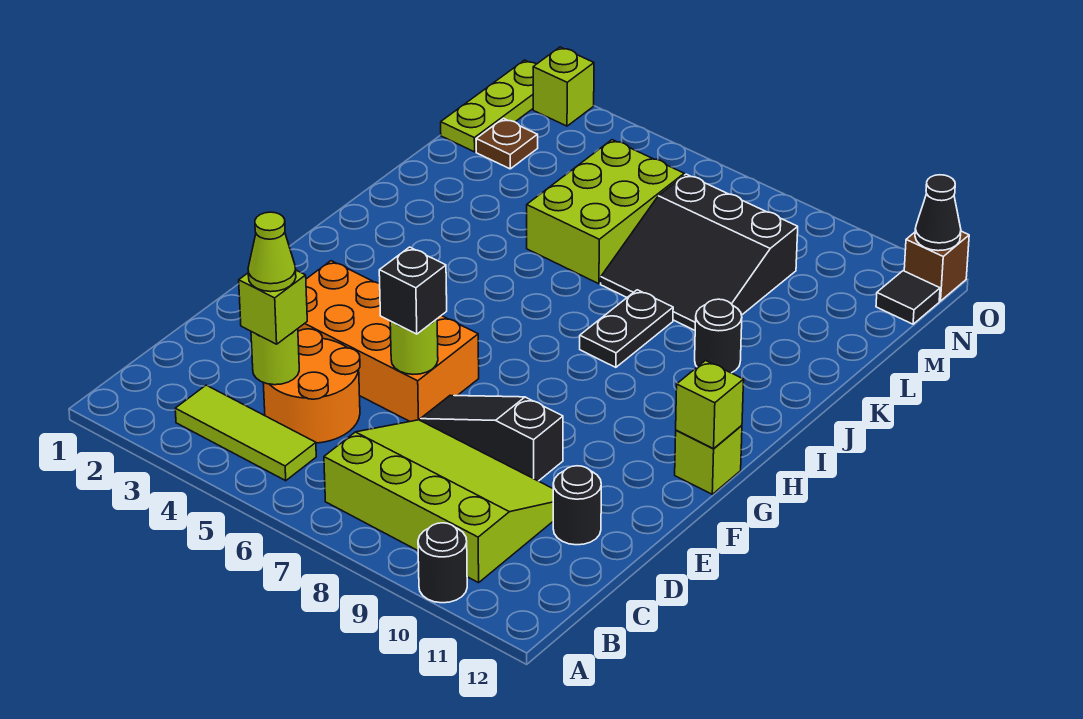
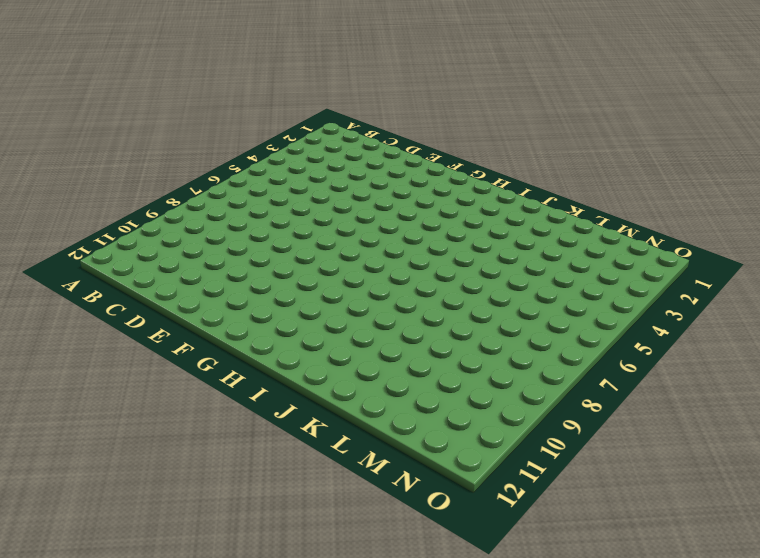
none -> black 1x1 round brick [418,523,467,603]
none -> lime 1x3 tile [175,385,316,481]
none -> lime 3x4 slope [324,420,553,583]

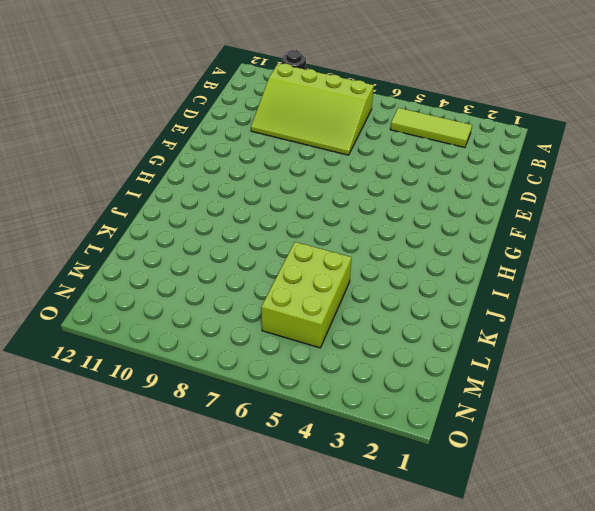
none -> orange 2x2 round brick [263,329,360,443]
none -> black 1x1 round brick [553,466,601,545]
none -> orange 2x4 brick [298,261,479,422]

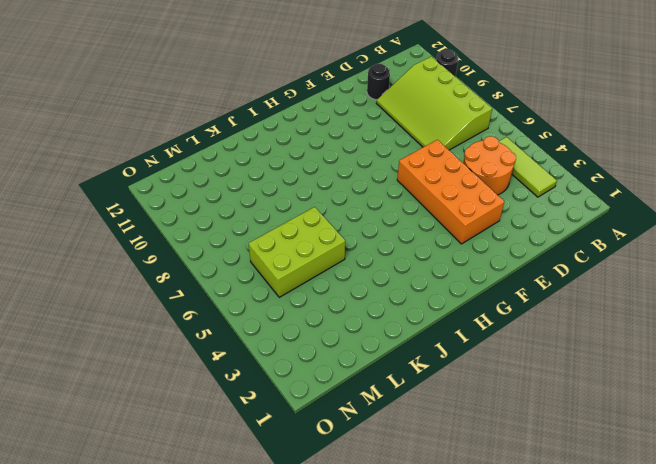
none -> black 1x3 slope [420,395,563,481]
none -> lime 1x1 brick [675,425,742,494]
none -> black 1x2 plate [580,290,673,367]

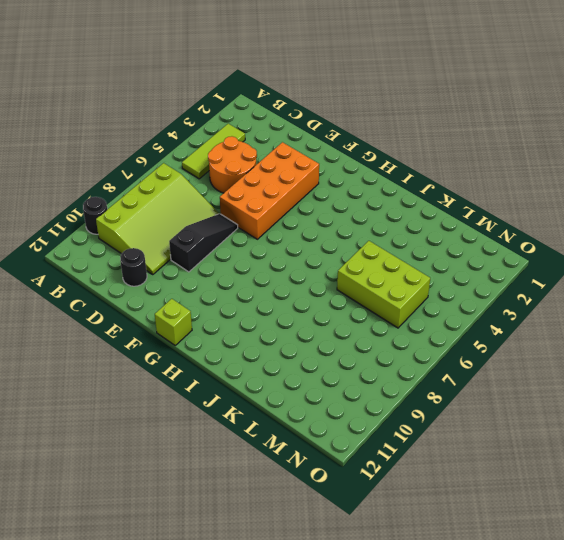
none -> black 1x2 plate [580,290,673,367]
none -> black 1x1 round brick [695,299,742,373]
none -> black 3x3 slope [601,174,798,330]

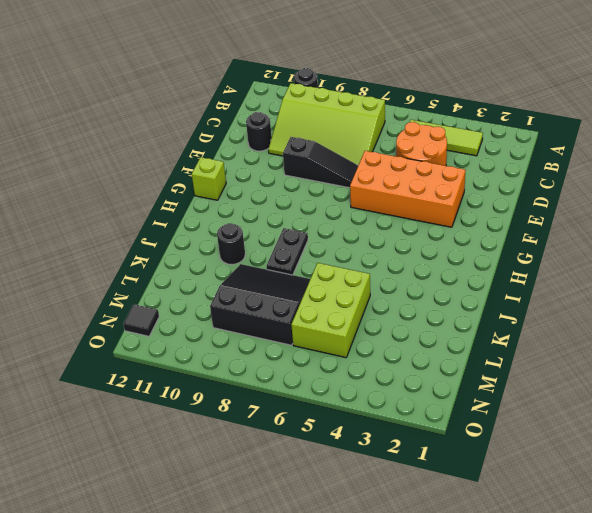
none -> lime 1x3 plate [441,60,536,152]
none -> brown 1x1 plate [476,118,538,169]
none -> lime 1x1 brick [533,47,594,126]

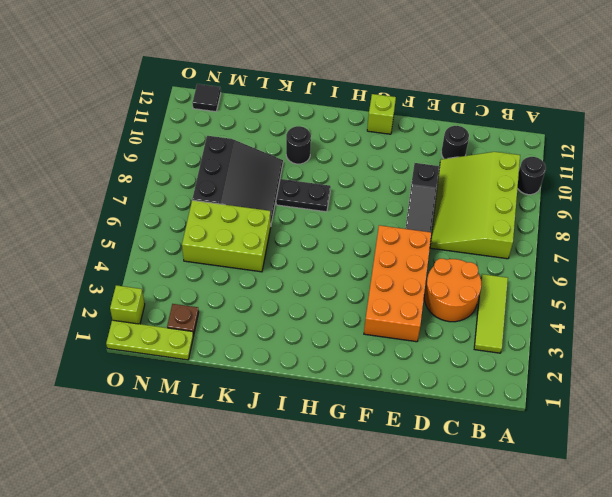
none -> brown 1x1 brick [904,231,969,301]
none -> lime 1x1 round brick [251,329,299,385]
none -> lime 1x1 round brick [390,319,438,374]

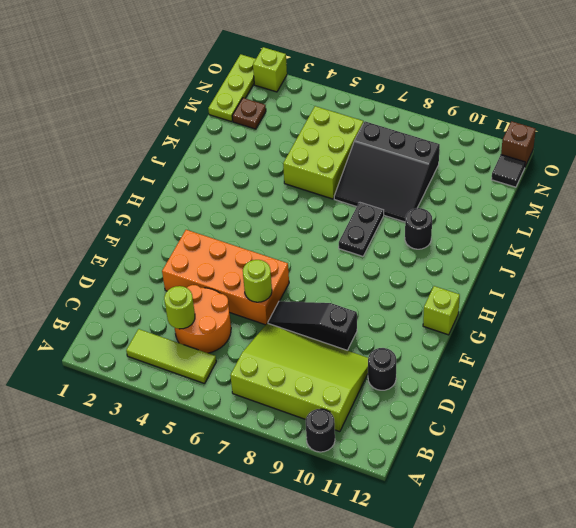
none -> lime 1x1 brick [676,361,744,449]
none -> black 1x1 cone [915,175,961,251]
none -> lime 1x1 brick [239,270,307,344]

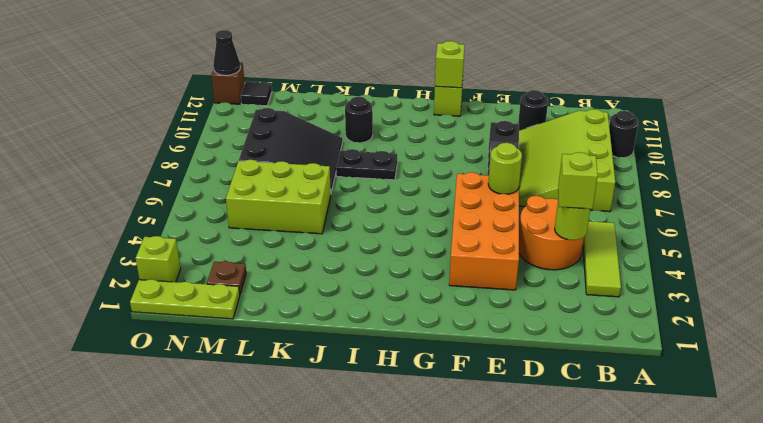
none -> black 1x1 brick [379,247,447,334]
none -> lime 1x1 cone [248,212,296,292]

